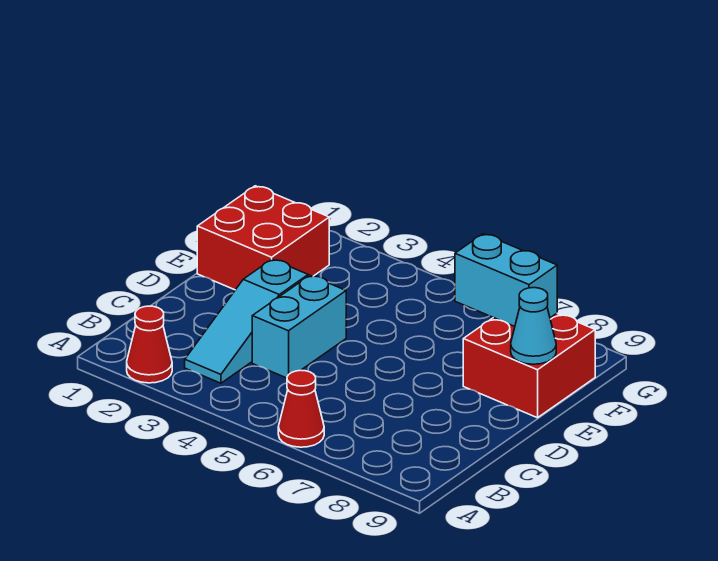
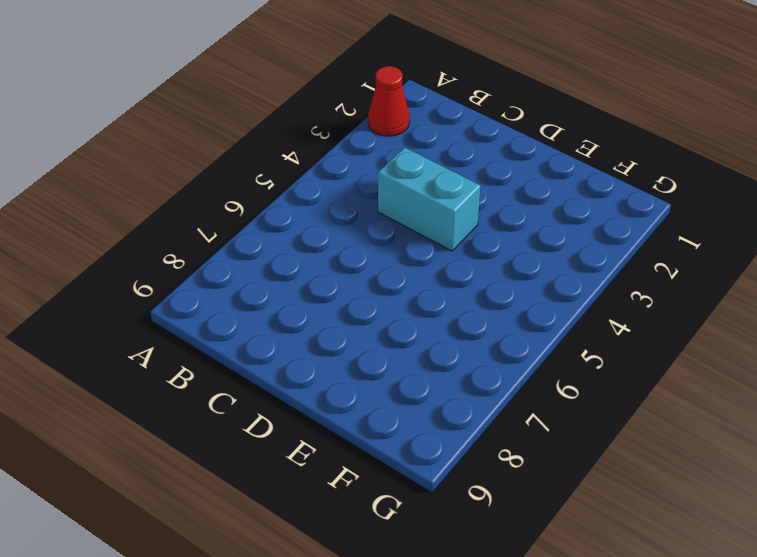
none -> red 1x1 cone [278,370,324,447]
none -> cyan 1x3 slope [185,259,308,383]

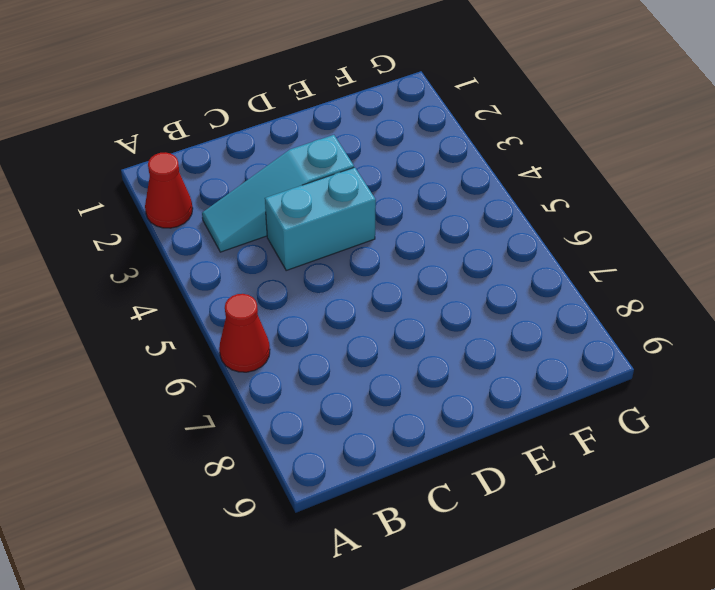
none -> red 2x2 brick [197,186,329,290]
none -> red 2x2 brick [463,314,595,418]

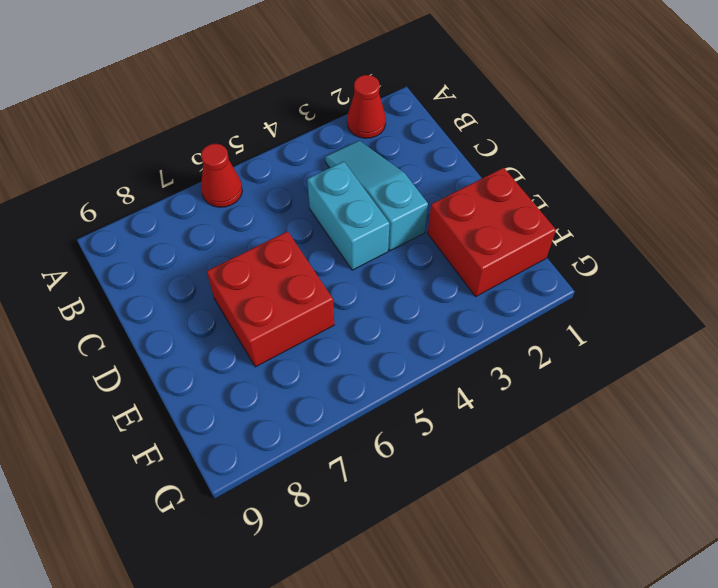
red 2x2 brick [207,231,334,367] -> red 2x2 brick moved to [463,314,595,418]
none -> cyan 1x1 cone [511,288,556,364]
none -> cyan 1x2 brick [455,234,557,327]

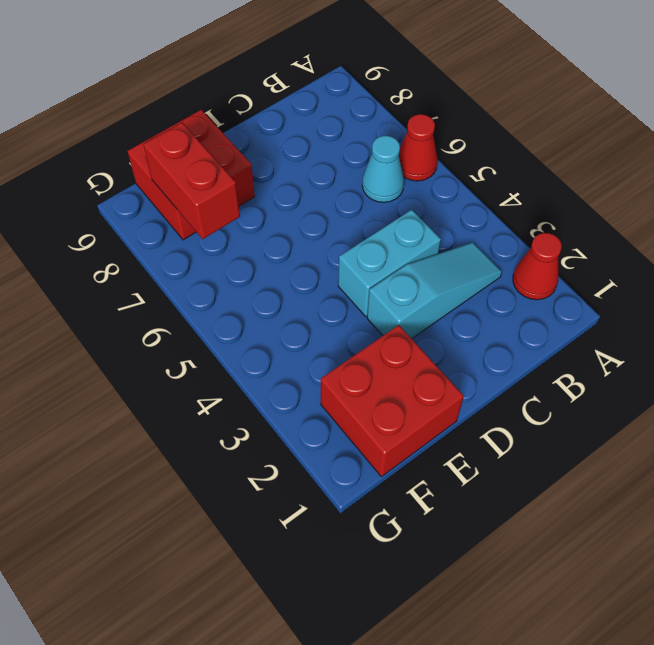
cyan 1x1 cone [362,136,404,202] -> cyan 1x1 cone moved to [511,288,556,364]
red 1x2 brick [143,123,240,239] -> cyan 1x2 brick [455,234,557,327]

